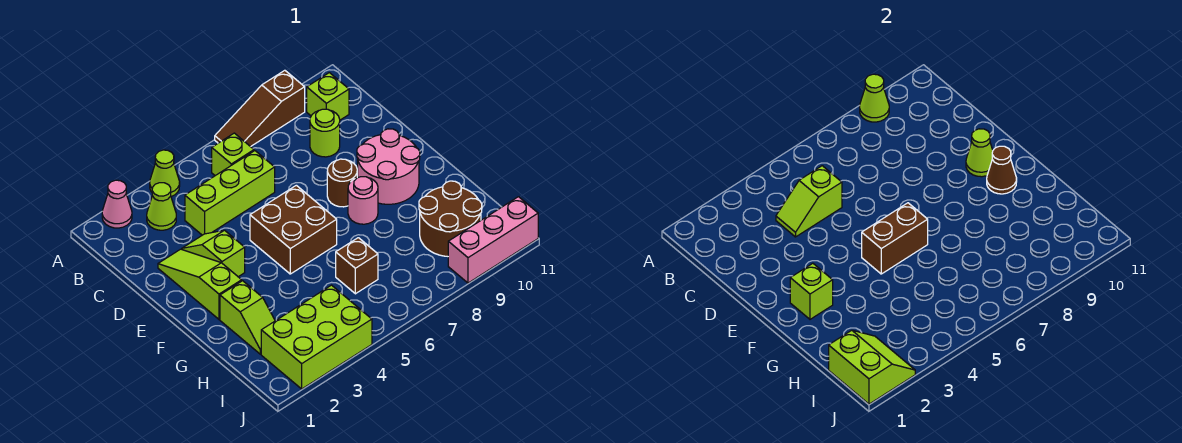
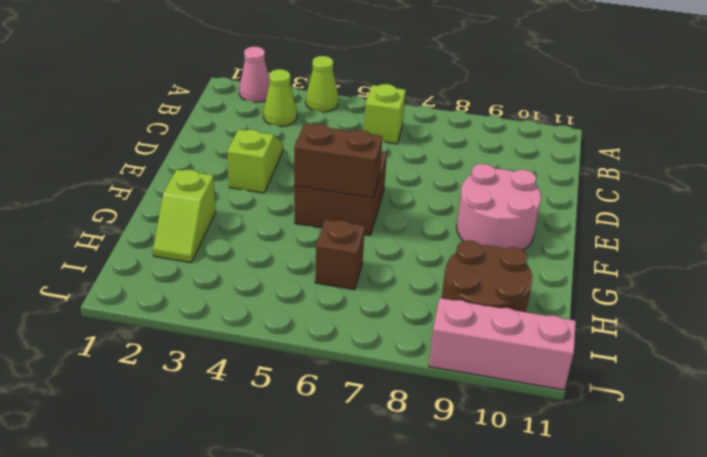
none -> brown 1x3 slope [215,70,305,147]
none -> lime 1x1 brick [307,73,349,120]
none -> lime 1x3 brick [185,151,275,235]

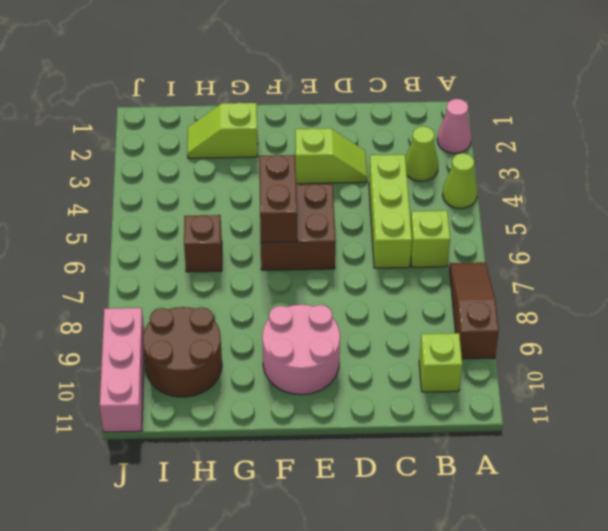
none -> lime 1x1 round brick [310,109,340,157]
none -> lime 1x3 slope [158,249,242,319]
none -> brown 1x1 round brick [327,159,357,207]

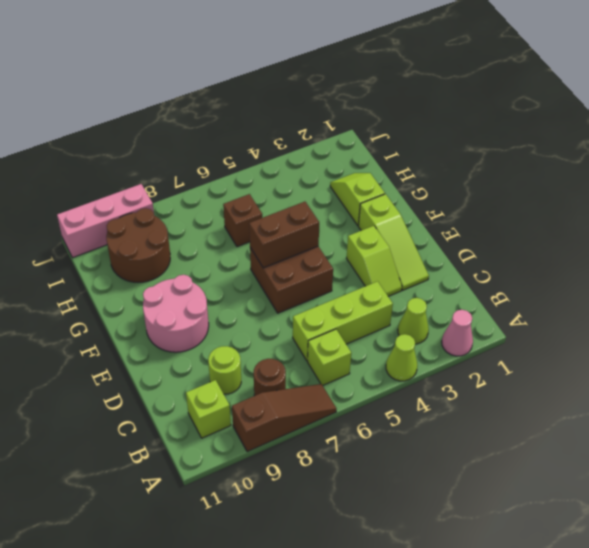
brown 1x1 round brick [254,359,286,396] -> brown 1x1 round brick moved to [327,159,357,207]
none -> pink 1x1 round brick [348,177,378,224]
none -> lime 2x3 brick [261,285,372,389]
none -> lime 1x1 cone [860,74,889,122]

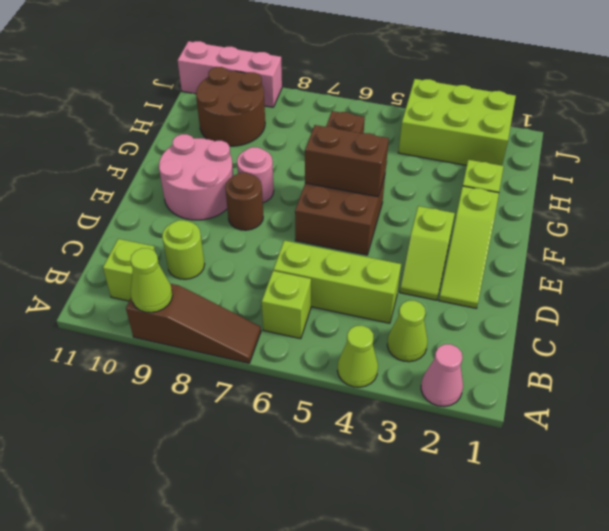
none -> lime 1x2 slope [776,166,842,237]
none -> lime 1x1 cone [966,129,993,177]
none -> lime 1x1 brick [790,263,833,319]

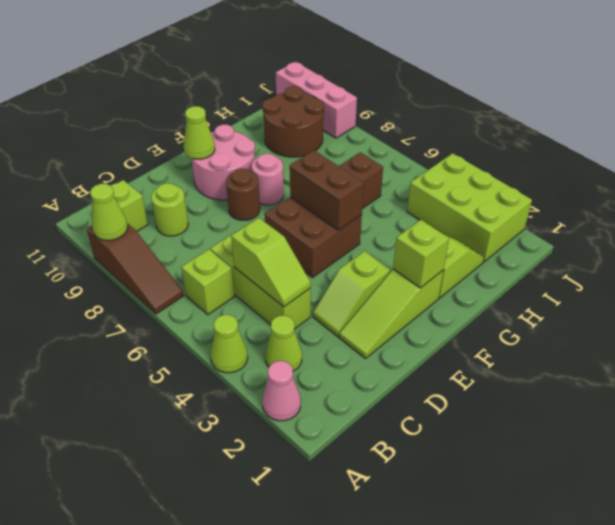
none -> brown 1x1 cone [987,146,1017,194]
none -> lime 2x2 slope [829,330,915,404]

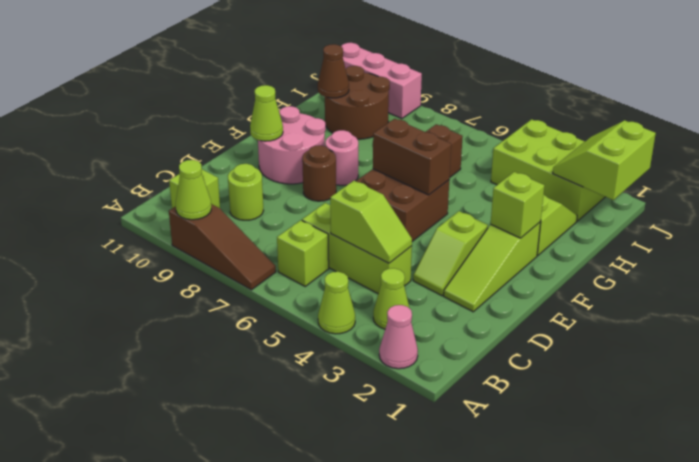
brown 1x1 cone [318,44,349,98] -> brown 1x1 cone moved to [987,146,1017,194]

